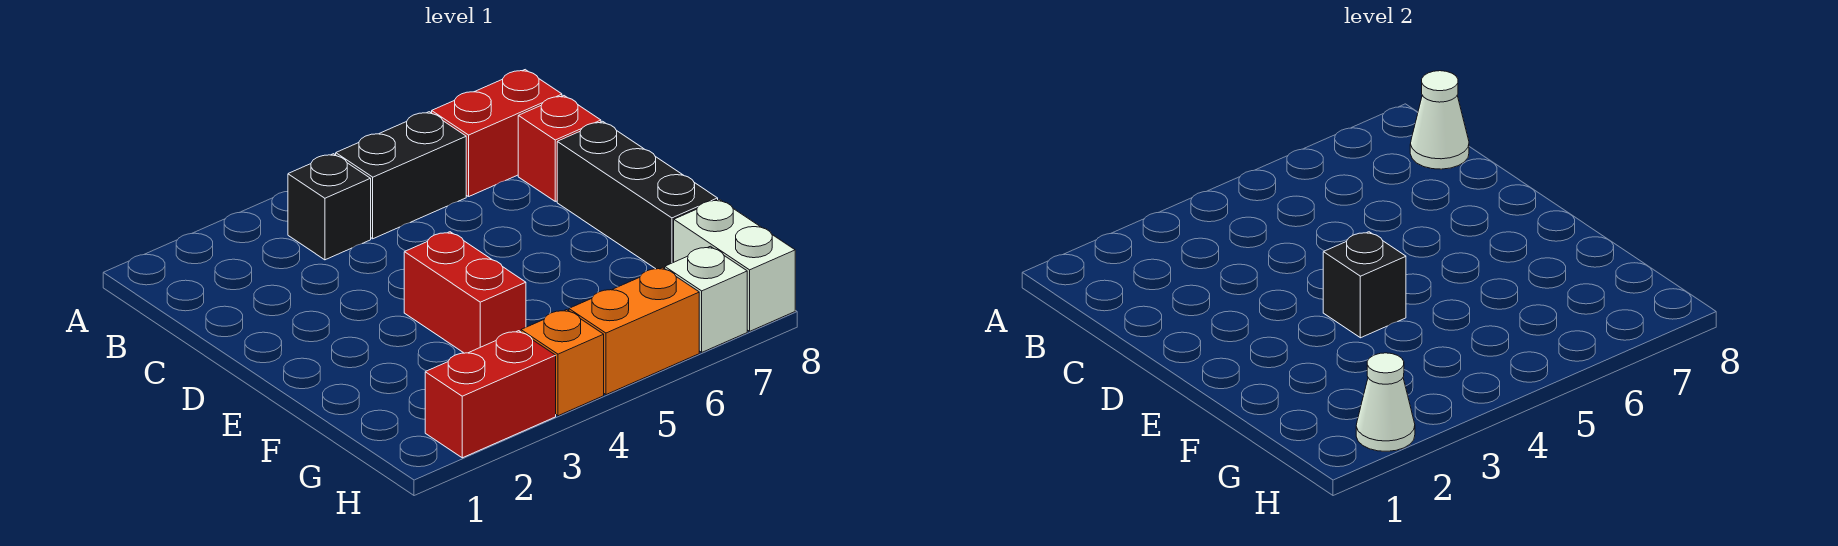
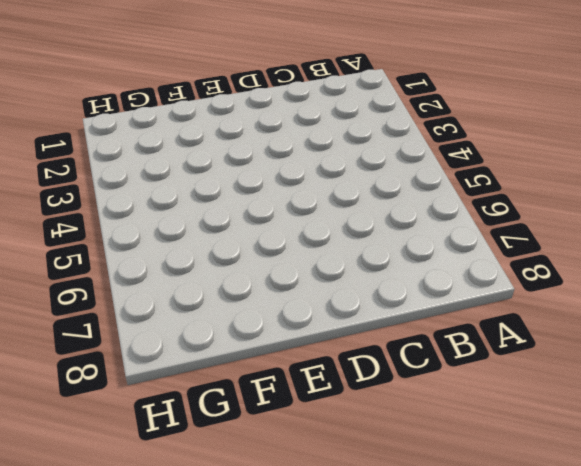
none -> black 1x1 brick [288,154,371,260]
none -> black 1x2 brick [336,112,466,239]
none -> red 1x2 brick [432,70,562,197]

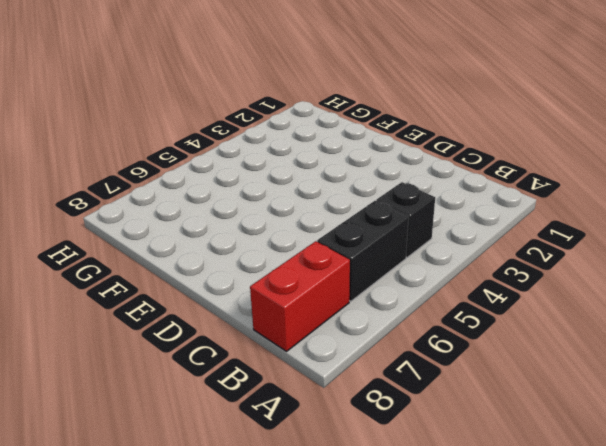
none -> red 1x1 brick [518,96,601,201]
none -> black 1x3 brick [557,121,718,269]
none -> red 1x2 brick [404,232,526,353]

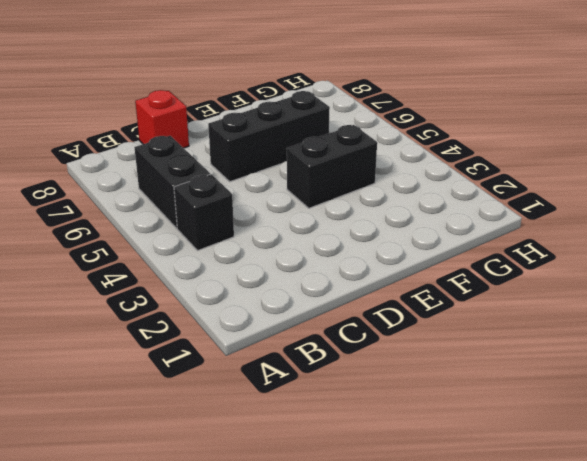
black 1x3 brick [208,91,330,182] -> black 1x3 brick moved to [557,121,718,269]
black 1x2 brick [287,125,377,208] -> red 1x2 brick [404,232,526,353]
none -> red 1x2 brick [432,70,562,197]
none -> white 1x2 brick [674,199,795,331]
none -> red 1x2 brick [425,331,556,458]

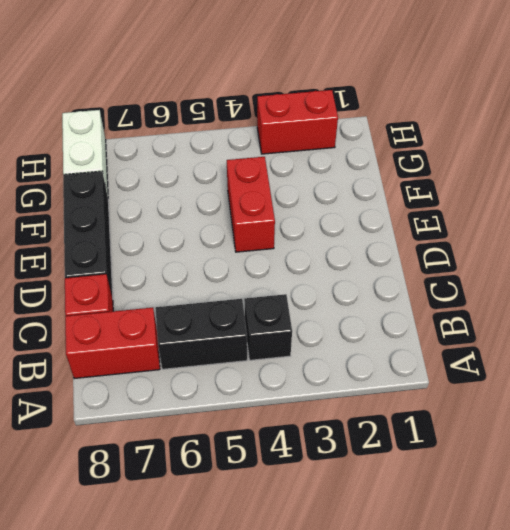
none -> orange 1x1 brick [521,310,604,416]
none -> orange 1x2 brick [569,267,699,395]
none -> white 1x1 brick [665,246,747,352]

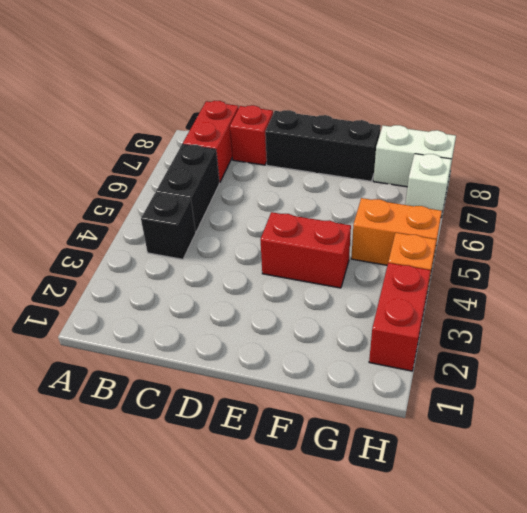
orange 1x2 brick [351,198,442,265] -> orange 1x2 brick turned to [569,267,699,395]
none -> white 1x1 cone [1410,71,1469,169]
none -> black 1x1 brick [1323,232,1406,338]
none -> white 1x1 cone [1356,353,1415,451]

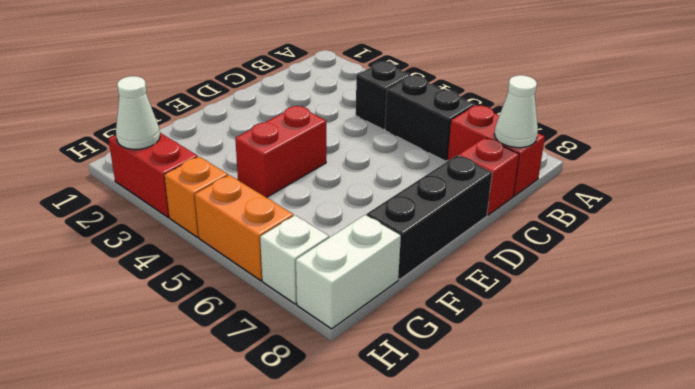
none -> black 1x1 brick [1323,232,1406,338]

